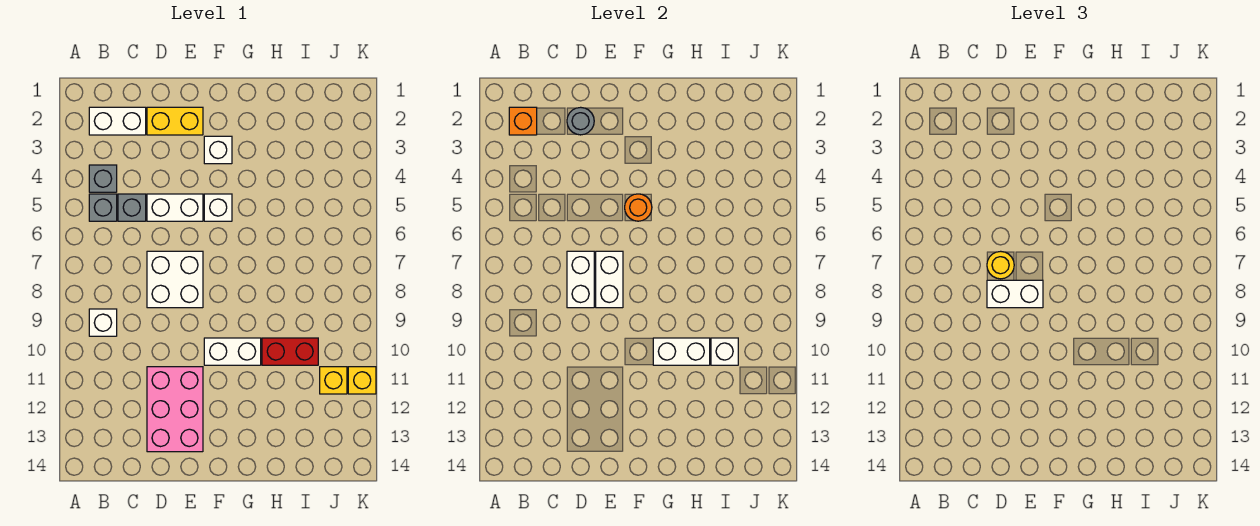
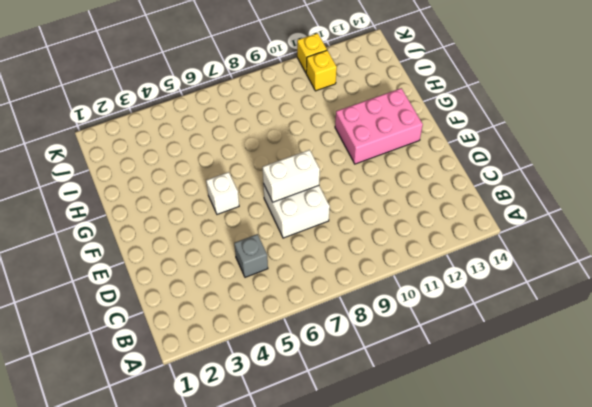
pink 2x3 brick [335,88,423,164] -> pink 2x3 brick moved to [147,367,203,452]
none -> white 1x2 brick [89,107,146,135]
none -> grey 1x1 brick [89,165,117,192]
none -> grey 1x1 brick [89,194,117,221]

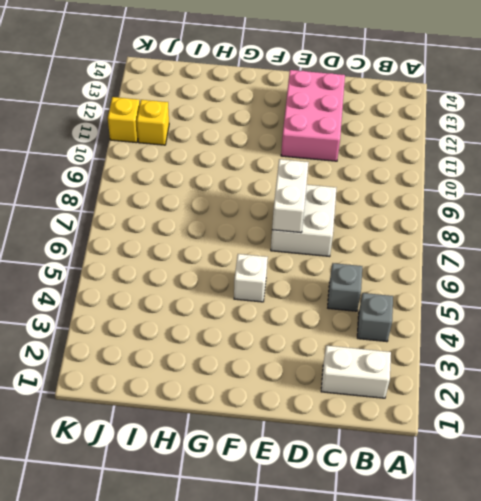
none -> grey 1x1 brick [89,194,117,221]
none -> white 1x1 brick [89,309,117,336]
none -> yellow 1x2 brick [147,107,203,135]

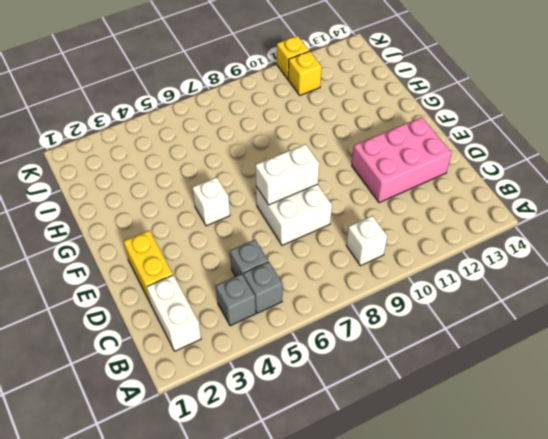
none -> white 1x2 brick [147,194,203,221]
none -> white 1x1 brick [204,136,232,164]
none -> white 1x2 brick [204,338,261,365]

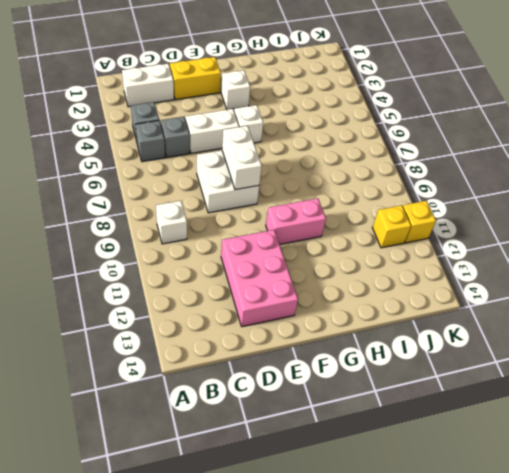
pink 1x2 brick [266,198,326,244] -> white 1x2 brick [204,338,261,365]
none -> red 1x2 brick [262,338,318,365]
none -> orange 1x1 brick [509,107,537,135]
none -> grey 1x1 round brick [567,107,594,135]

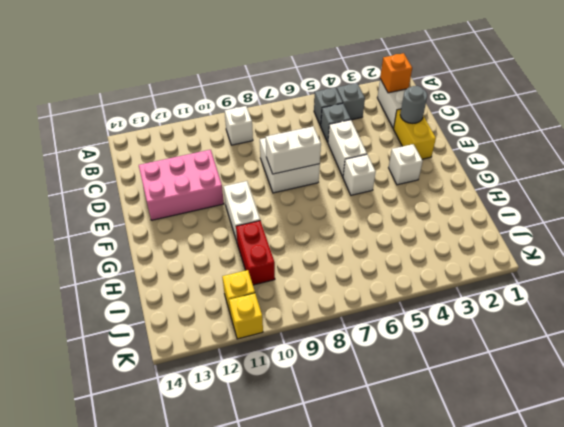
none -> white 1x2 brick [567,251,594,308]
none -> orange 1x1 round brick [625,194,652,221]
none -> white 1x2 brick [653,338,710,365]

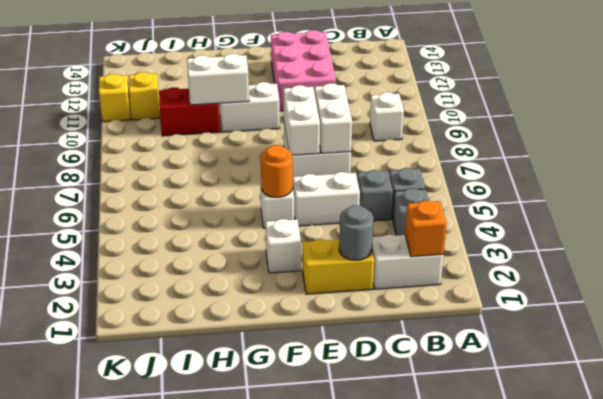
none -> white 1x1 brick [711,338,738,365]
none -> yellow 1x1 round brick [987,251,1014,279]
none -> white 1x2 brick [987,280,1043,308]

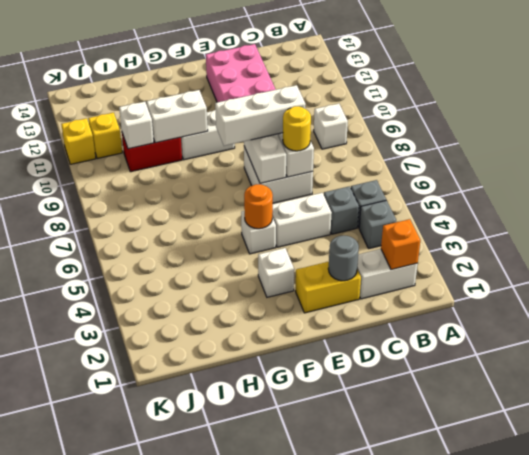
white 1x3 brick [215,85,306,146] -> white 1x2 brick [987,280,1043,308]

